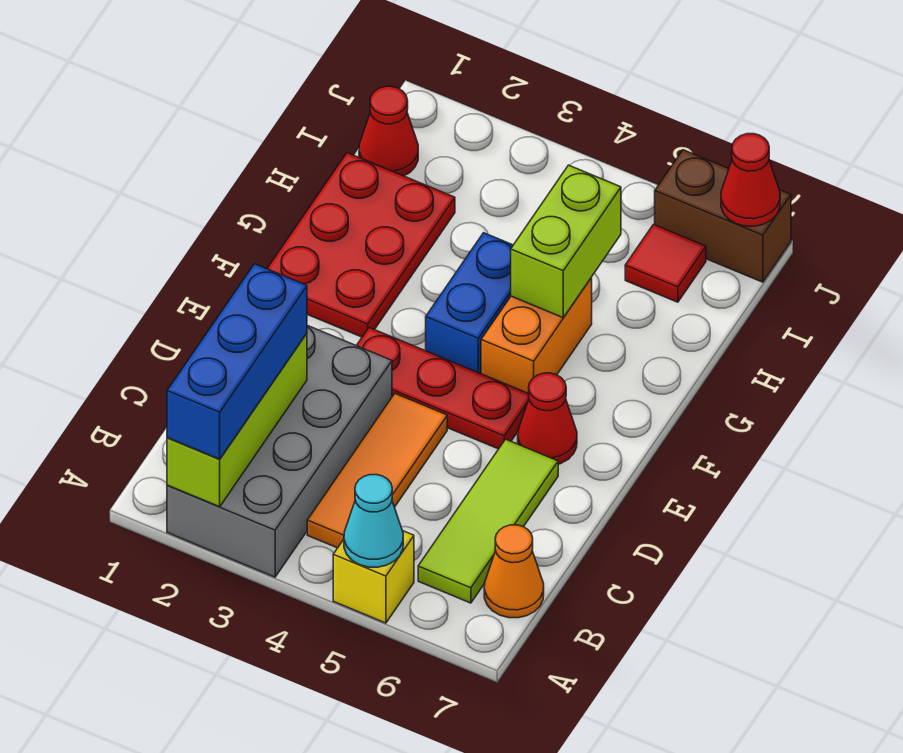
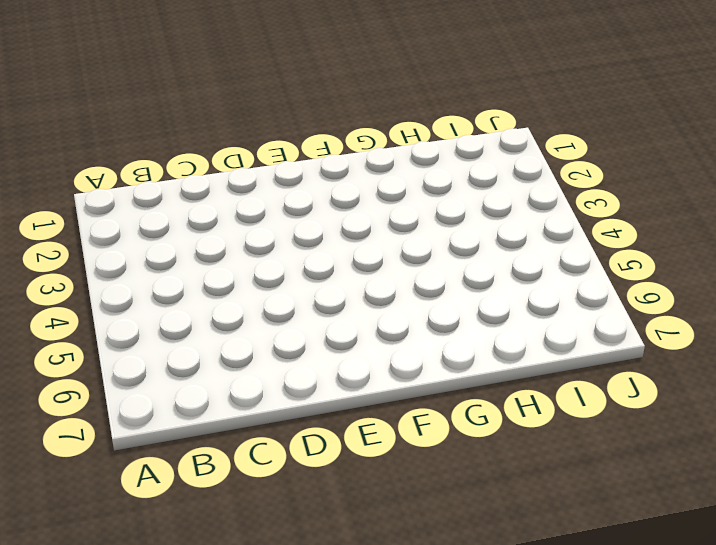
none -> grey 2x4 brick [167,325,392,577]
none -> yellow 1x1 brick [333,531,414,623]
none -> orange 1x3 tile [307,394,447,548]

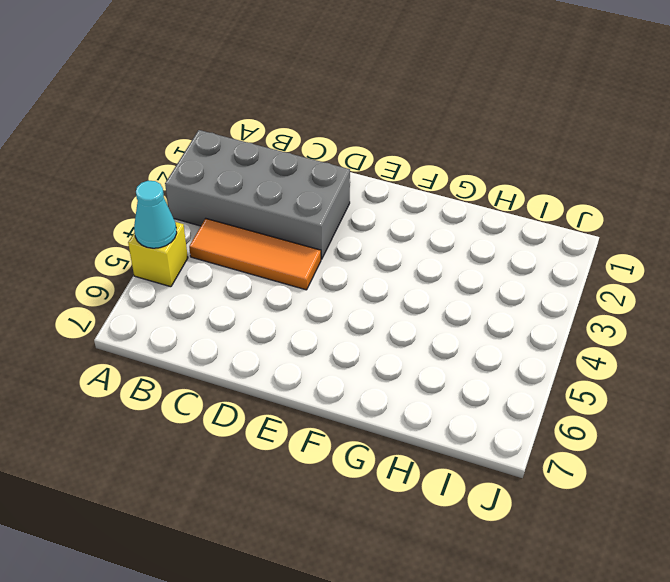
none -> lime 1x3 tile [418,439,558,603]
none -> orange 1x1 cone [484,525,544,618]
none -> red 1x3 plate [356,328,529,449]

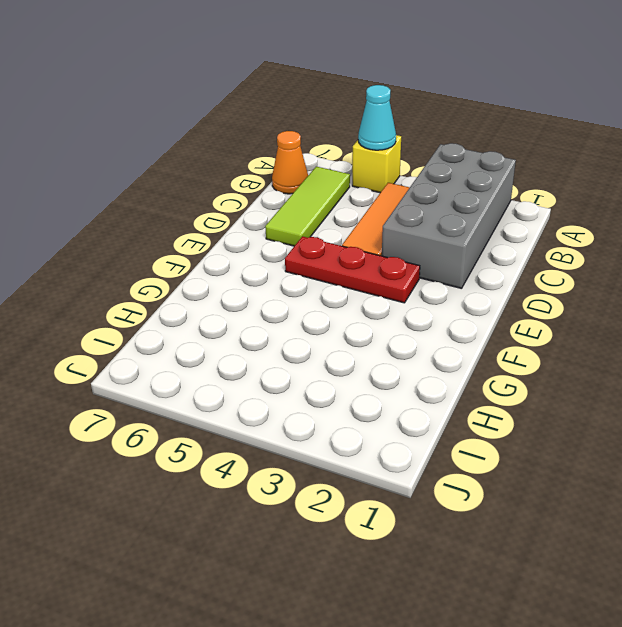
none -> red 1x1 cone [518,373,577,464]
none -> red 2x3 plate [267,153,455,337]
none -> blue 1x2 brick [426,233,513,374]

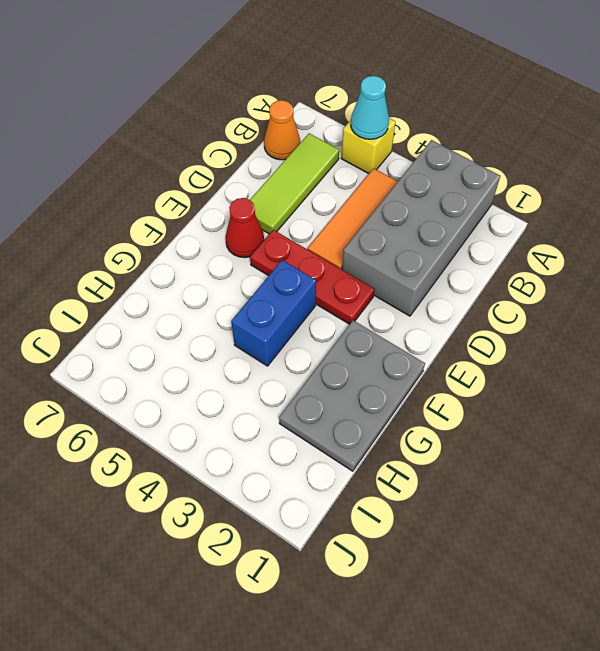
grey 2x3 plate [279,320,425,471] -> red 2x3 plate [267,153,455,337]
none -> orange 1x2 brick [481,278,592,393]
none -> red 1x1 cone [359,86,418,176]
none -> red 1x1 tile [625,224,706,302]

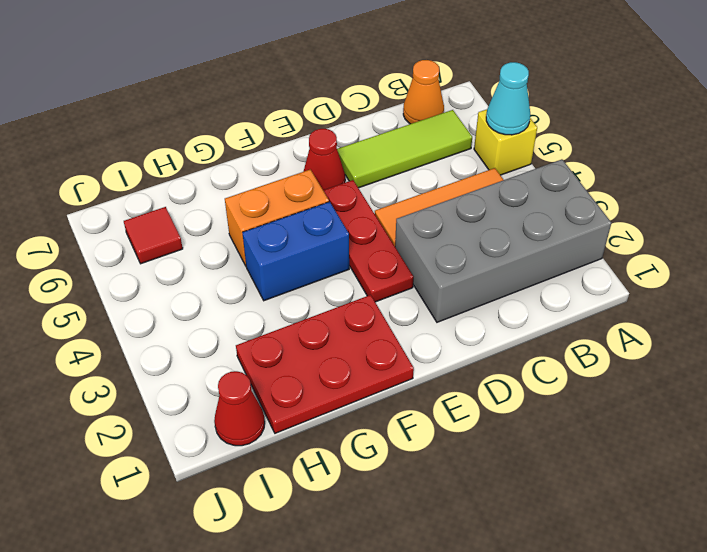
none -> brown 1x2 brick [655,150,791,282]
none -> lime 1x3 brick [167,334,307,507]
none -> lime 1x2 brick [511,165,621,318]

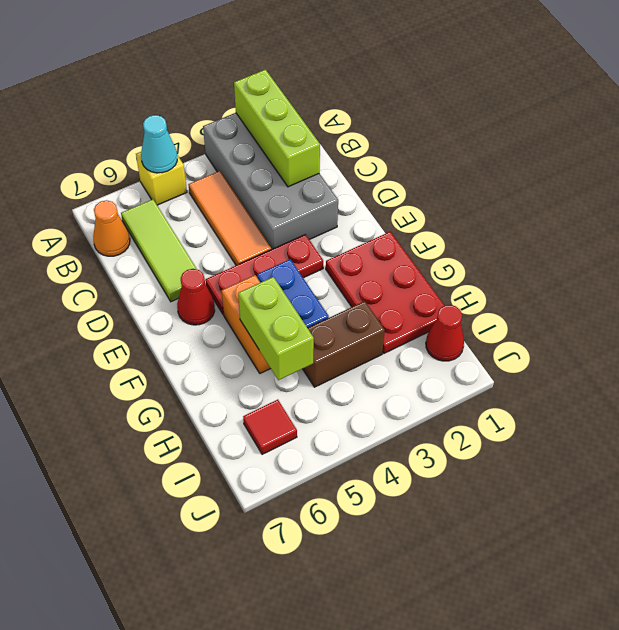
brown 1x2 brick [303,301,385,387] -> brown 1x2 brick moved to [655,150,791,282]
none -> red 1x1 cone [721,134,780,226]
none -> blue 1x3 brick [167,264,307,459]

